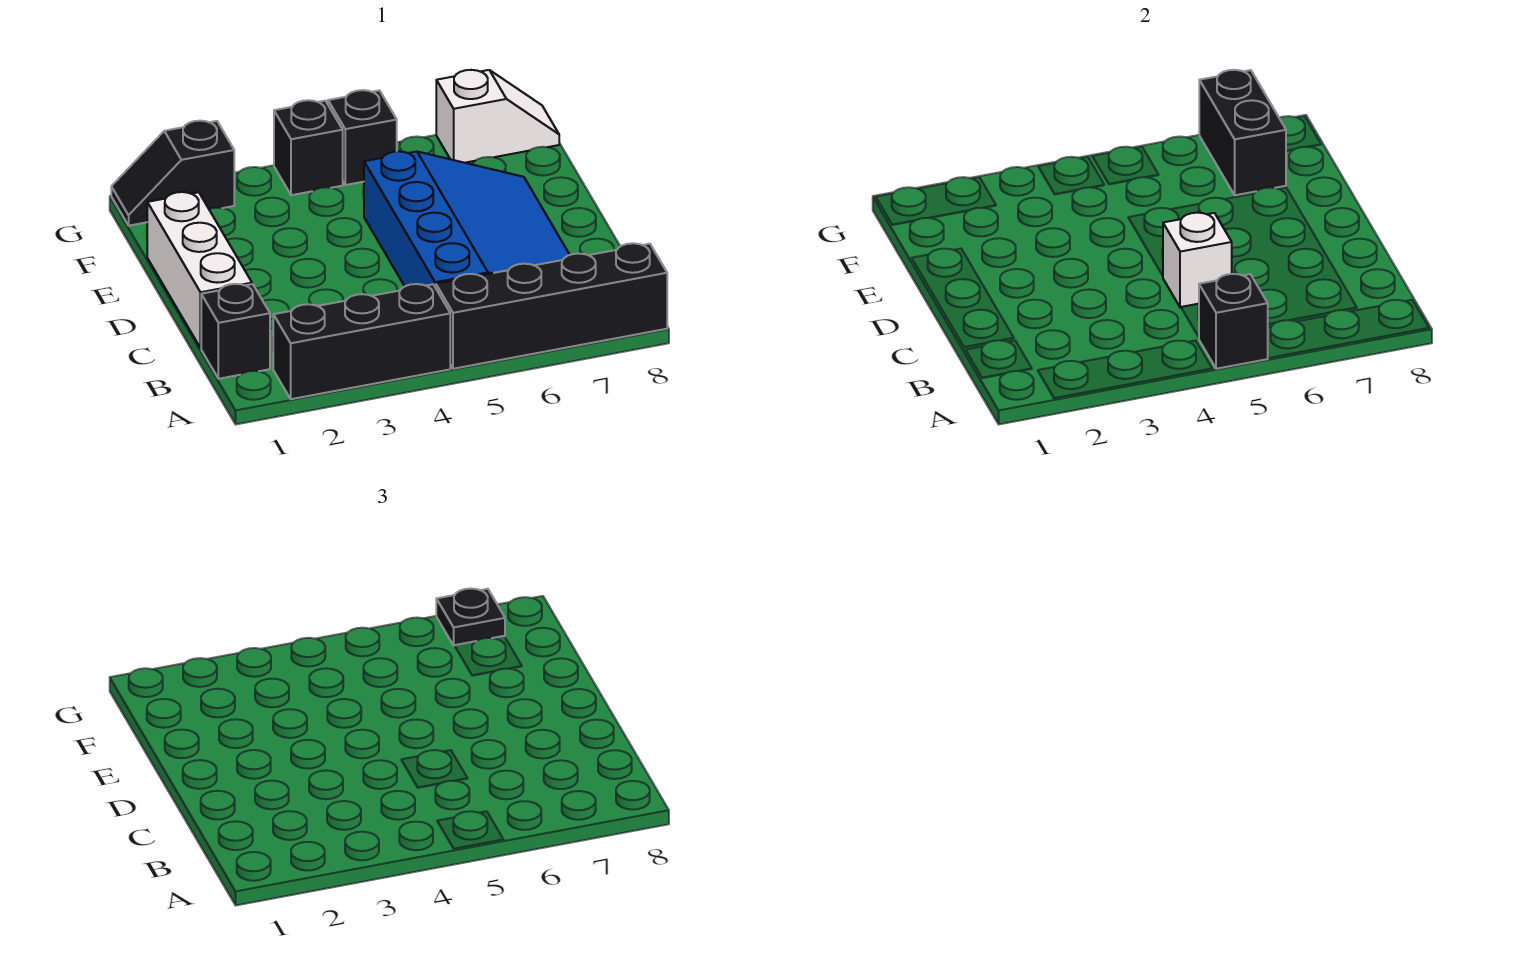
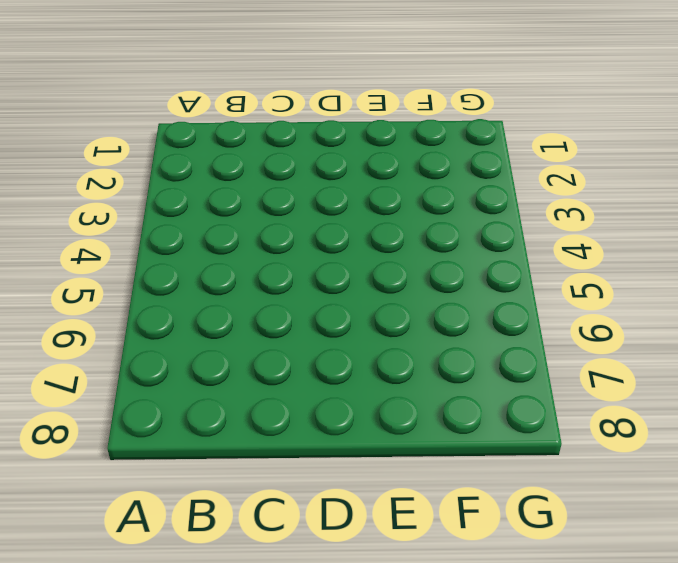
none -> black 1x3 brick [273,284,450,399]
none -> black 1x4 brick [436,243,667,369]
none -> black 1x1 brick [201,284,270,379]

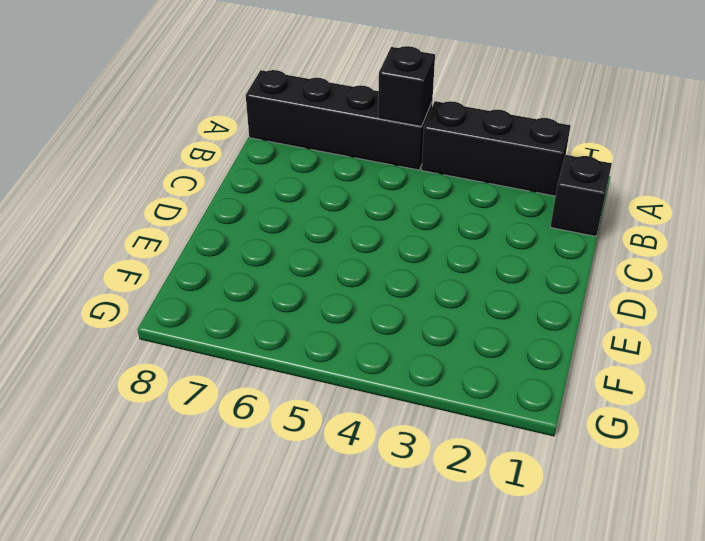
none -> blue 3x4 slope [364,151,570,288]
none -> white 1x3 brick [147,192,252,348]
none -> black 1x2 slope [111,121,234,226]

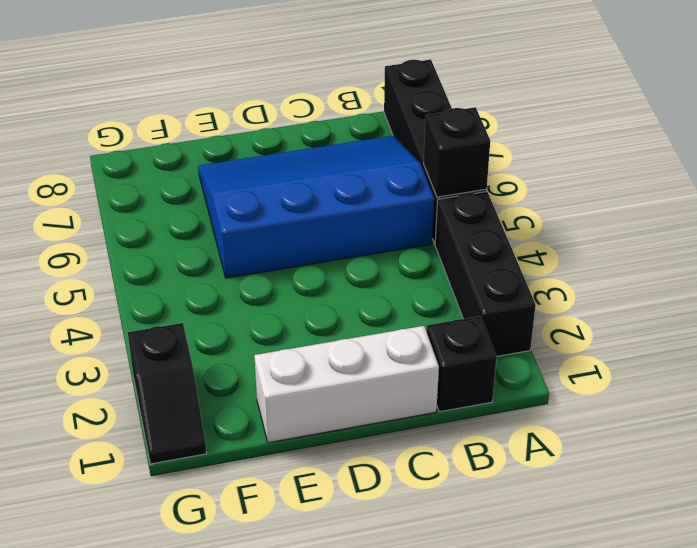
none -> black 1x1 brick [274,100,343,195]
none -> black 1x1 brick [328,90,397,185]
none -> white 1x2 slope [436,70,559,163]

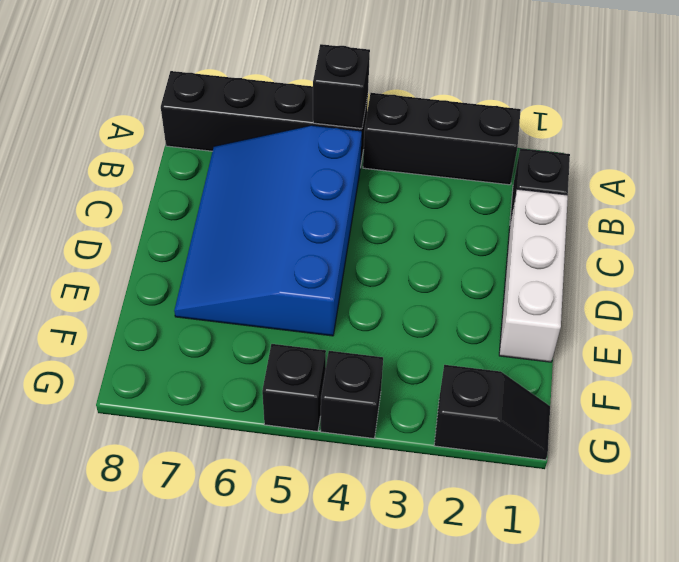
none -> white 1x2 slope [436,70,559,163]
none -> white 1x1 brick [1163,213,1232,308]
none -> black 1x2 brick [1199,70,1286,195]

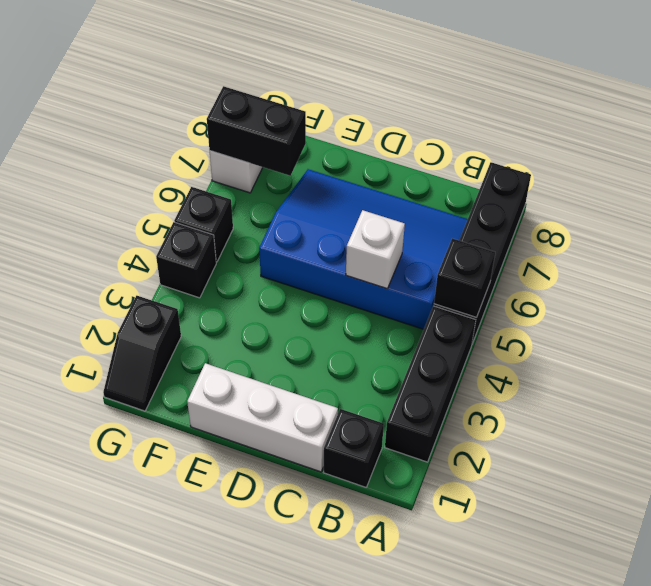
none -> black 1x1 plate [436,589,505,645]

